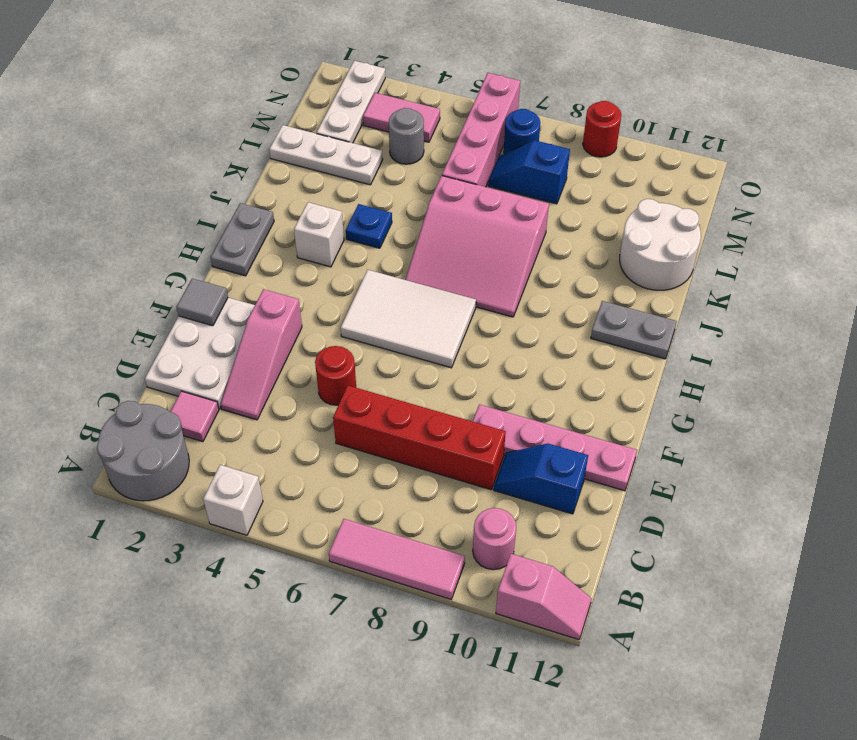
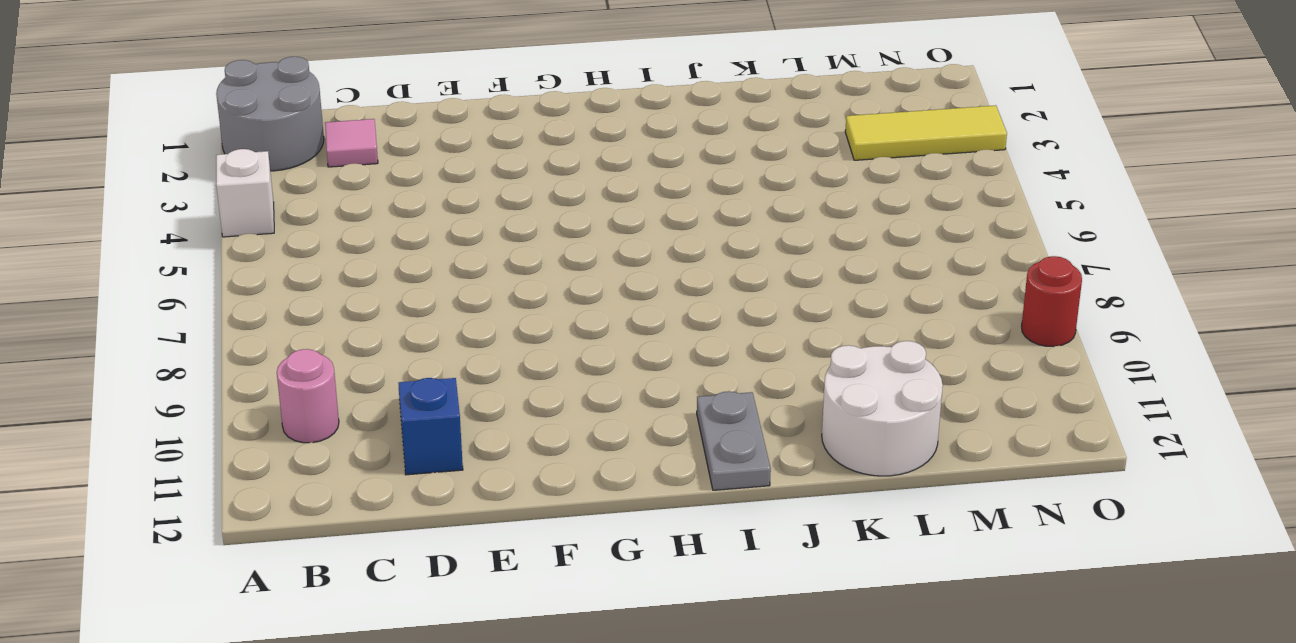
yellow 1x3 tile [845,105,1007,160] -> pink 1x2 tile [363,93,440,142]
none -> pink 1x3 tile [329,519,465,599]
none -> pink 1x2 slope [496,554,592,640]
none -> white 2x3 plate [145,298,255,409]

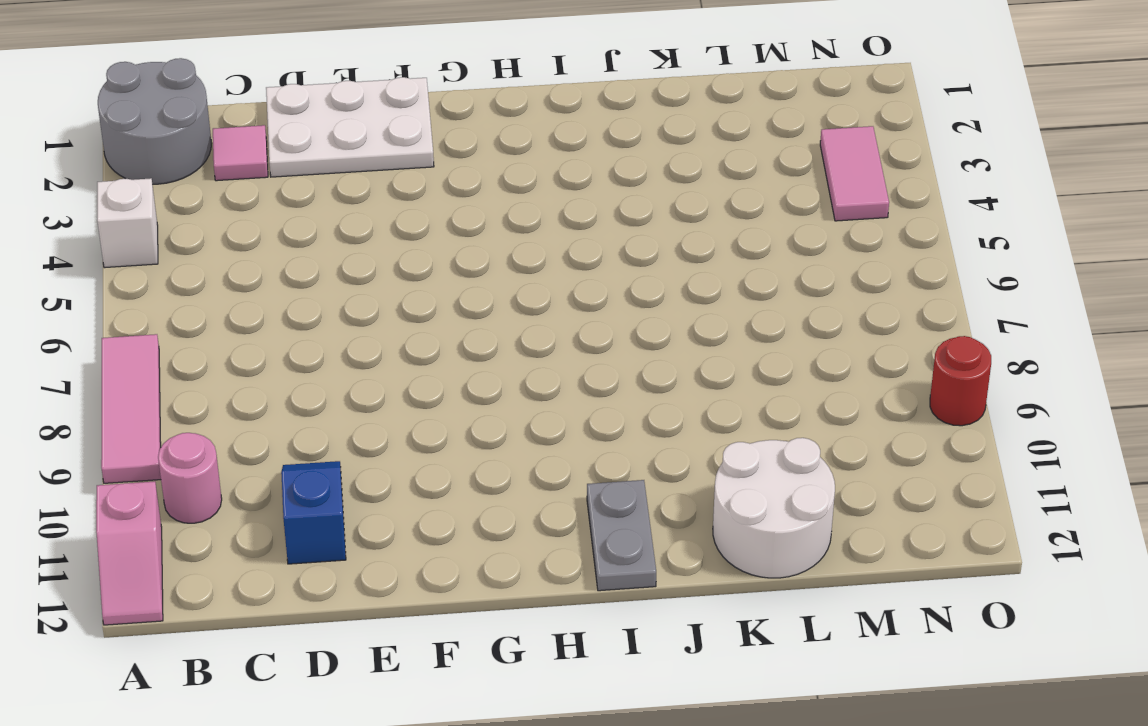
none -> pink 1x3 slope [221,289,302,420]
none -> red 1x4 brick [333,385,506,490]
none -> red 1x1 round brick [315,346,356,405]

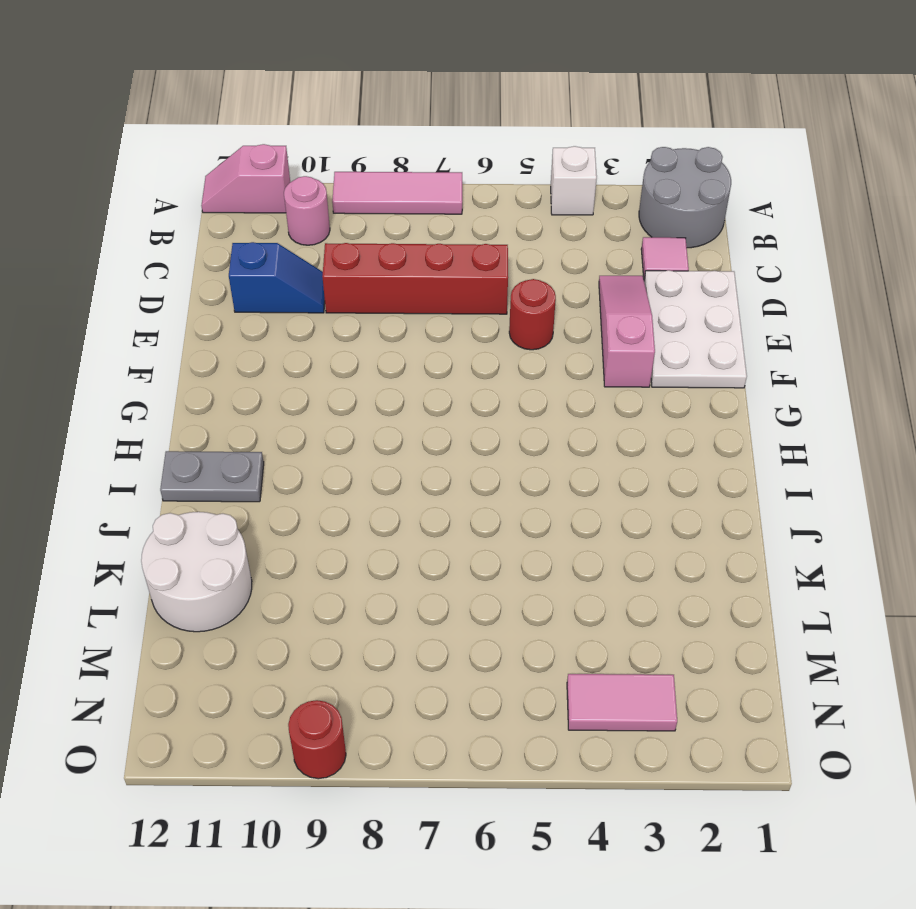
none -> pink 1x4 plate [473,404,637,491]
none -> white 2x3 tile [341,270,476,368]
none -> grey 1x2 plate [211,203,274,276]

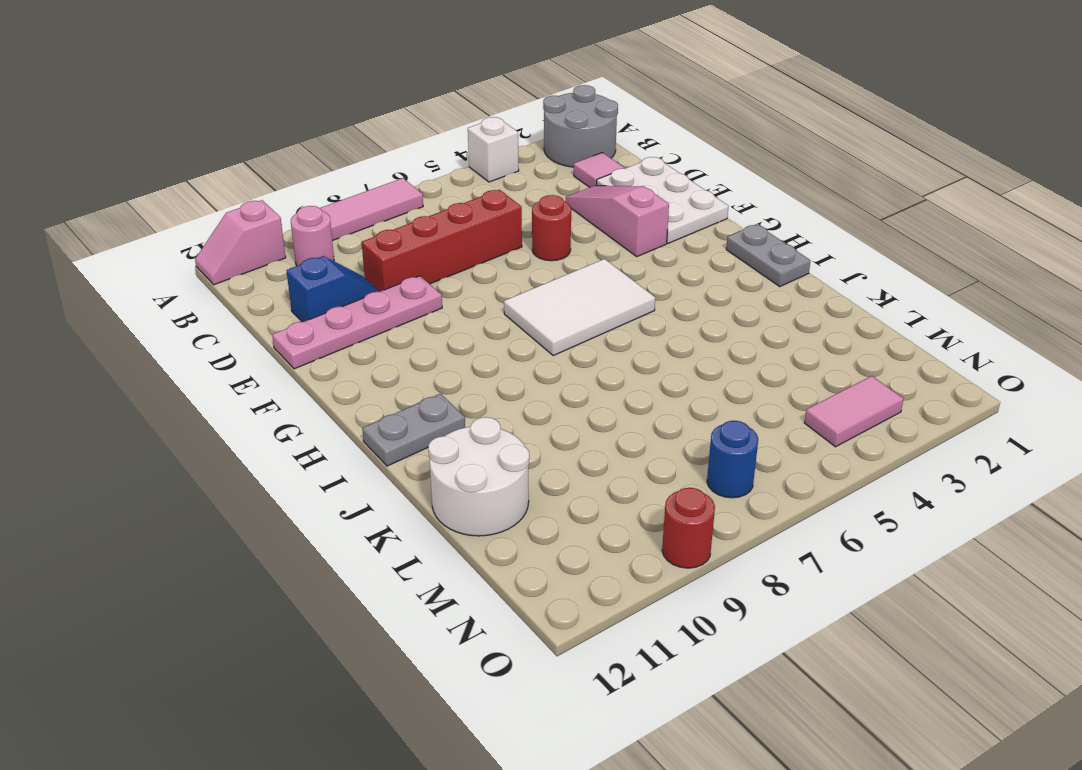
none -> white 1x1 brick [294,202,344,267]
none -> pink 3x3 slope [405,176,549,317]
none -> blue 1x1 plate [346,204,392,248]

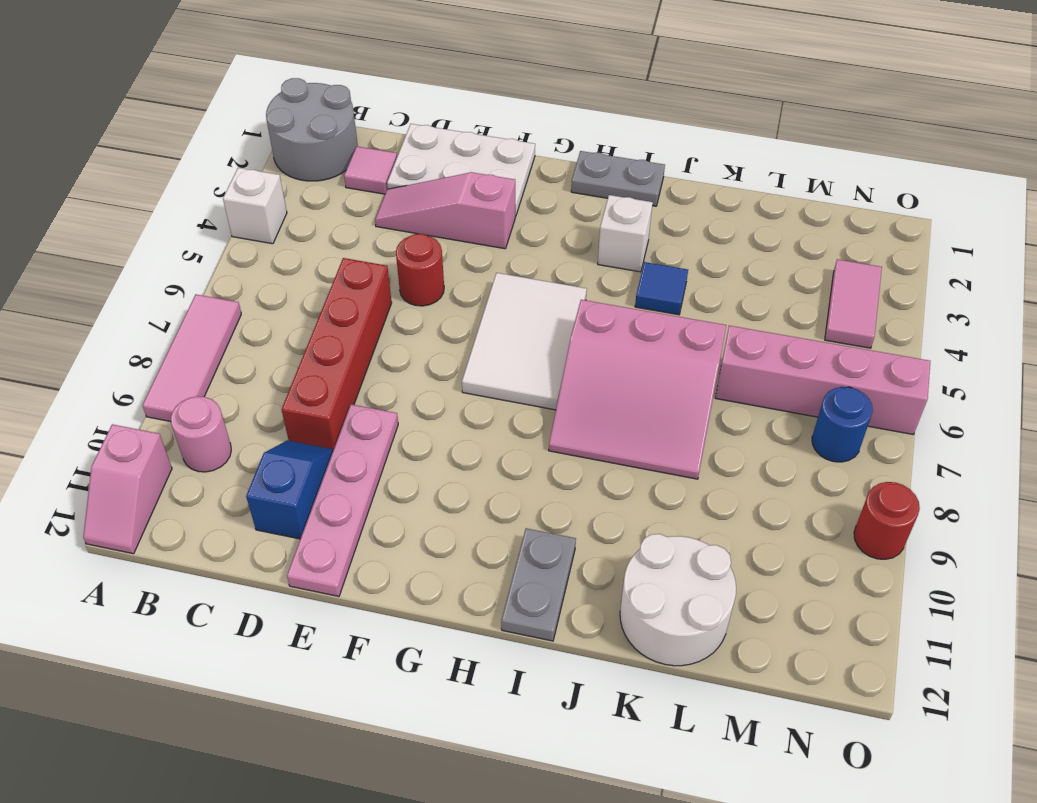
pink 3x3 slope [549,300,726,479] -> pink 3x3 slope turned to [405,176,549,317]
blue 1x1 tile [635,262,688,315] -> blue 1x1 plate [346,204,392,248]
none -> white 1x3 plate [269,125,383,185]
none -> white 1x3 plate [317,61,385,143]
none -> grey 1x1 round brick [389,108,424,164]

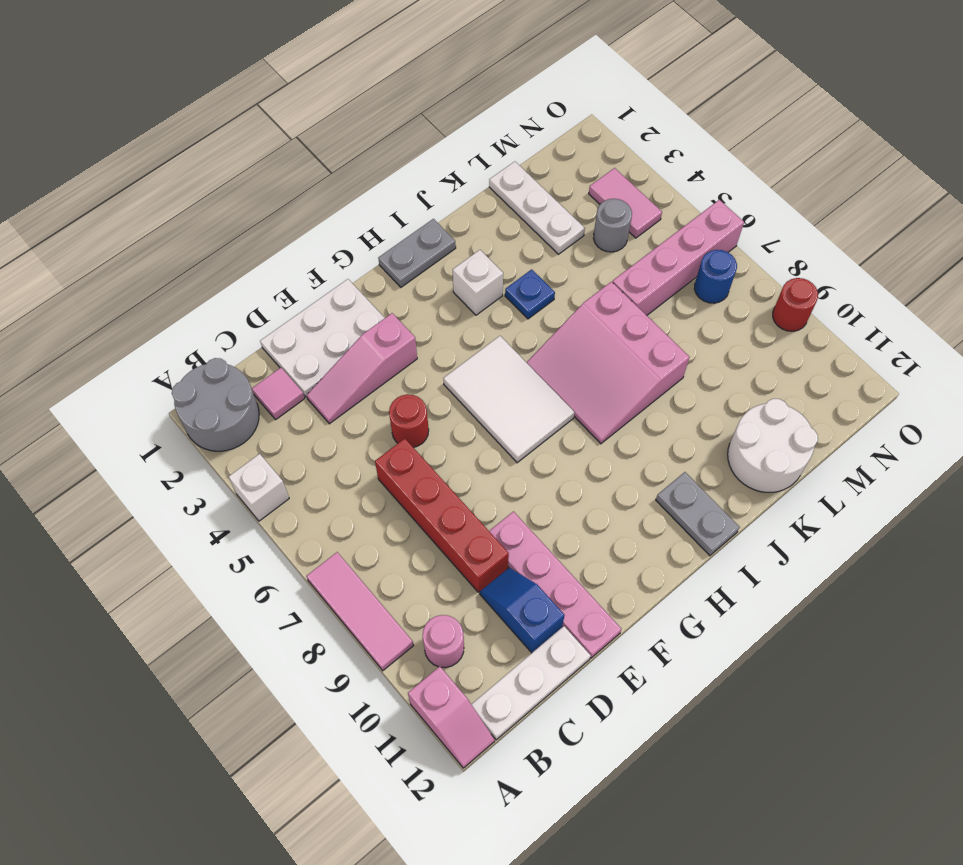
white 1x3 plate [471,626,591,740] -> white 1x3 plate moved to [317,61,385,143]
none -> blue 1x2 slope [488,140,570,204]
none -> grey 1x1 tile [176,278,228,326]

